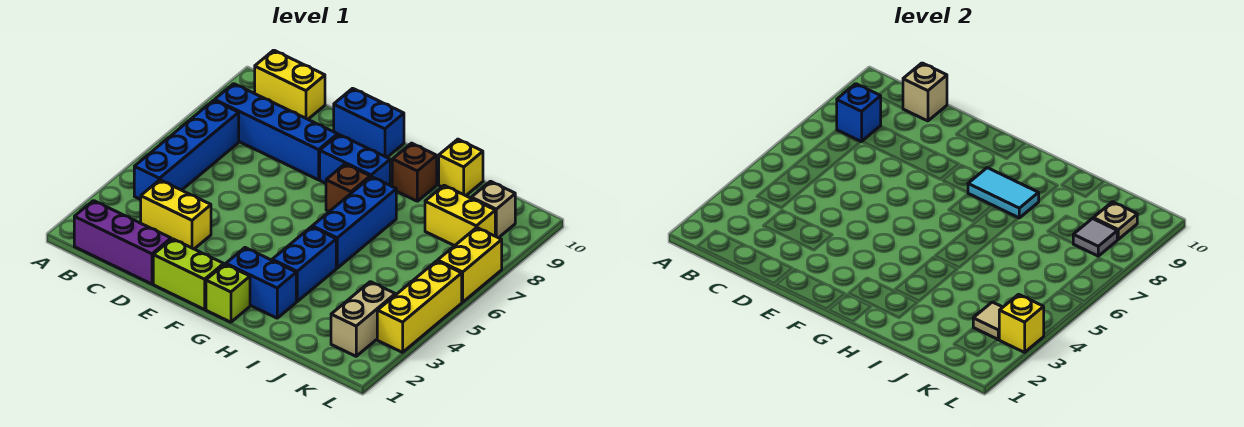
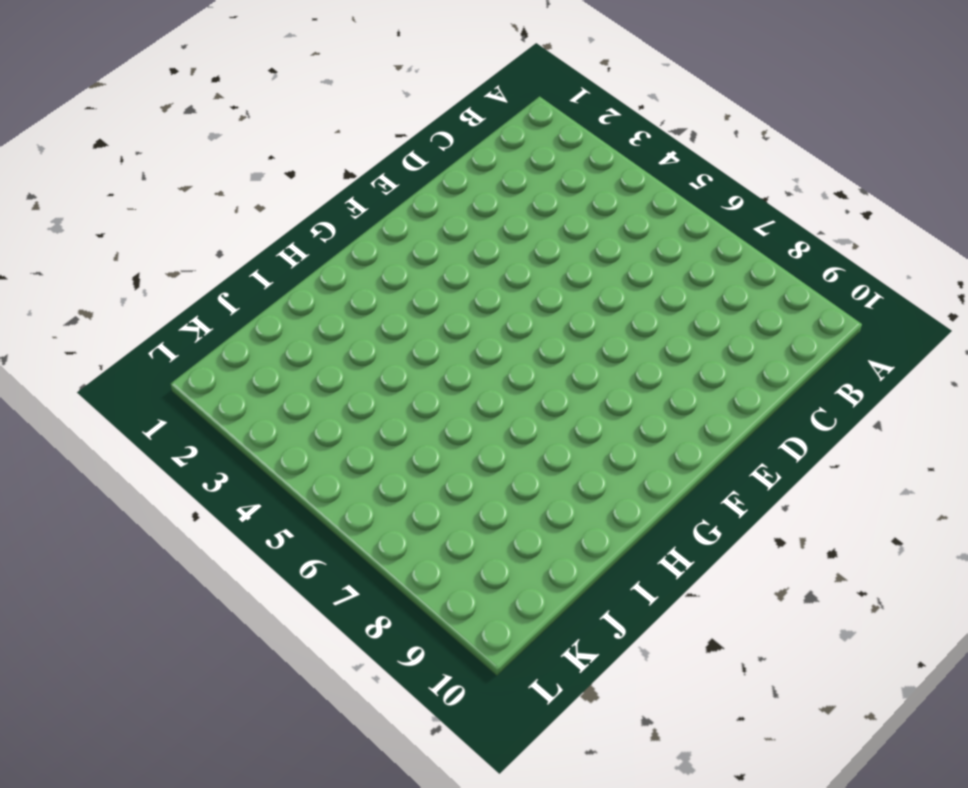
none -> purple 1x3 brick [74,201,171,284]
none -> blue 1x4 brick [134,100,239,200]
none -> blue 1x4 brick [215,84,338,180]

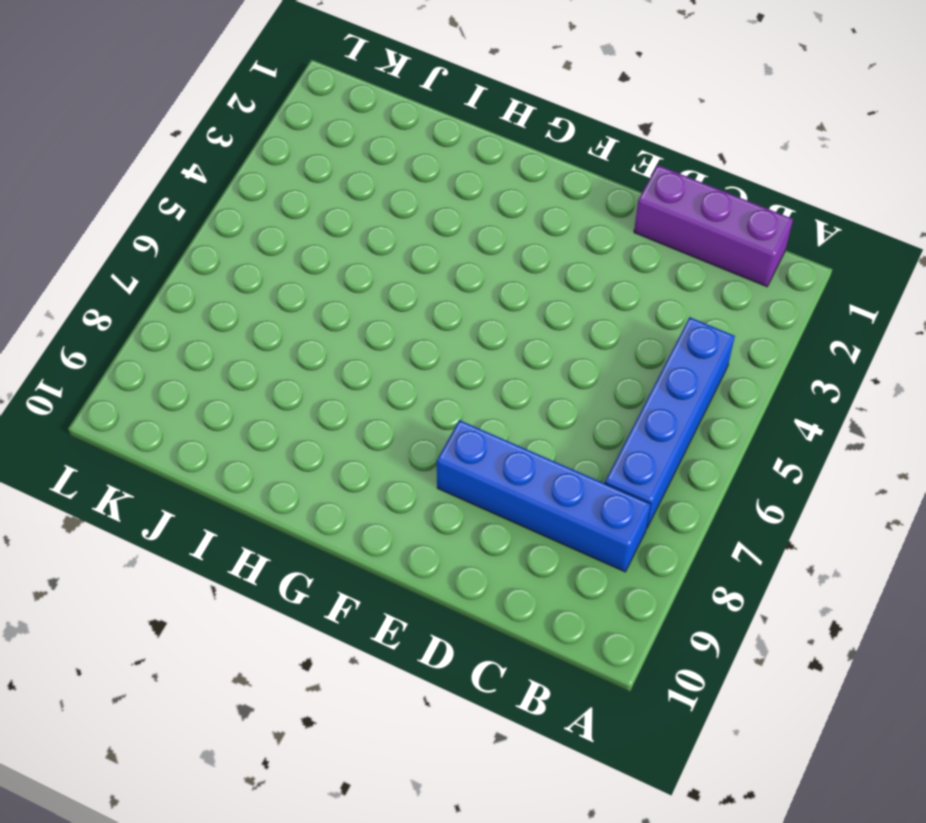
none -> yellow 1x2 brick [255,50,325,119]
none -> yellow 1x2 brick [141,180,211,249]
none -> lime 1x2 brick [153,239,224,309]

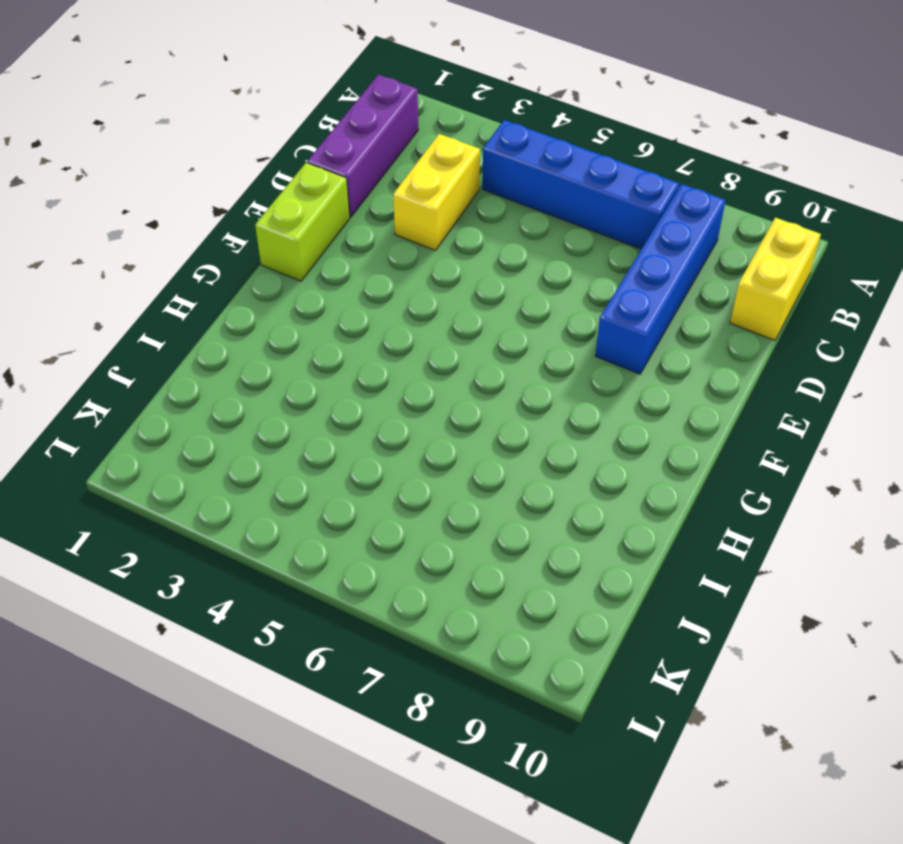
none -> blue 1x2 brick [334,88,404,157]
none -> blue 1x2 brick [320,135,390,185]
none -> lime 1x1 brick [206,264,250,322]

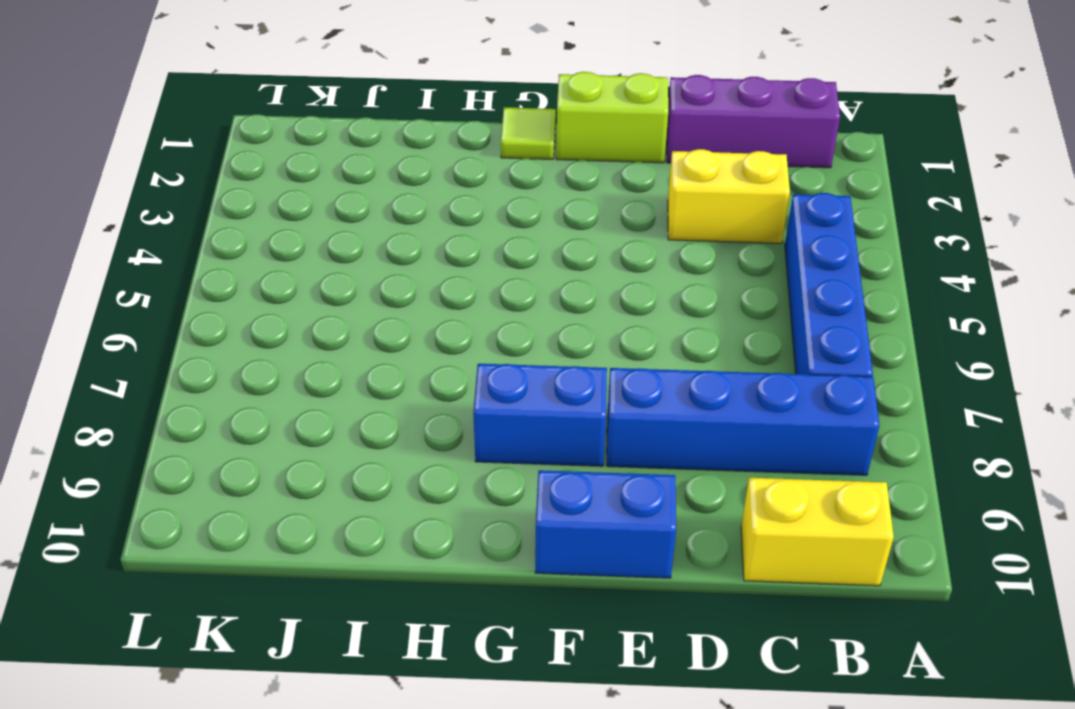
lime 1x1 tile [501,107,556,159] -> lime 1x1 brick [206,264,250,322]
none -> blue 1x2 brick [226,248,296,318]
none -> brown 1x1 brick [326,164,370,212]
none -> blue 1x2 brick [272,227,336,301]

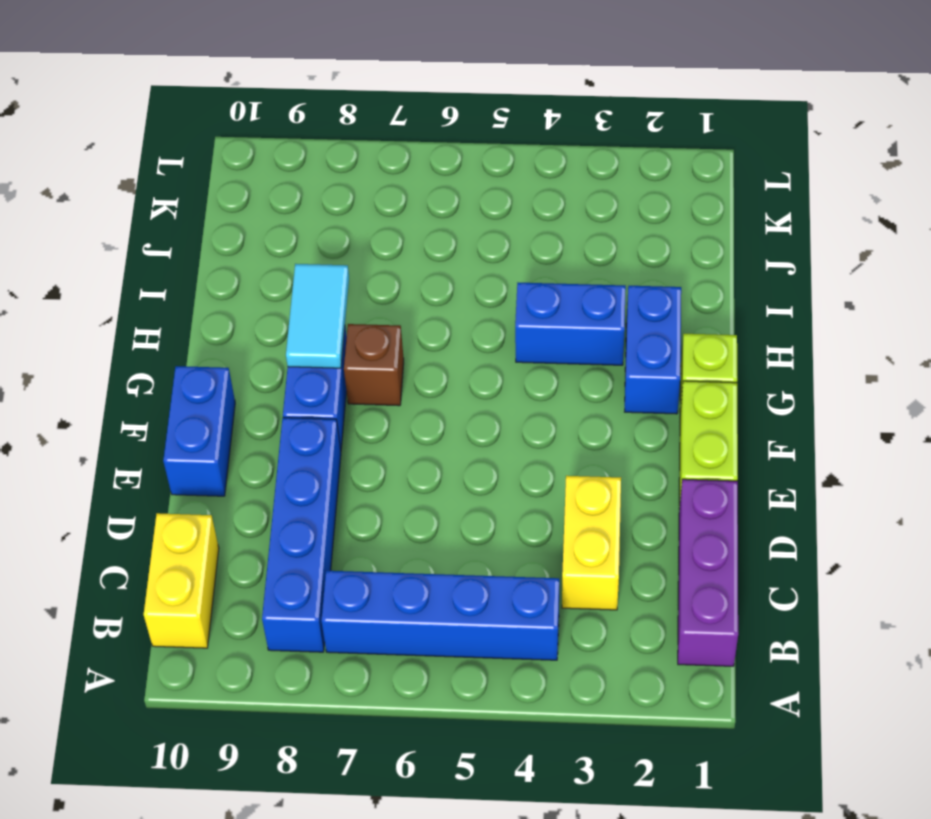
none -> blue 1x3 brick [312,177,396,268]
none -> brown 1x1 brick [392,143,437,201]
none -> yellow 1x1 brick [439,139,483,196]

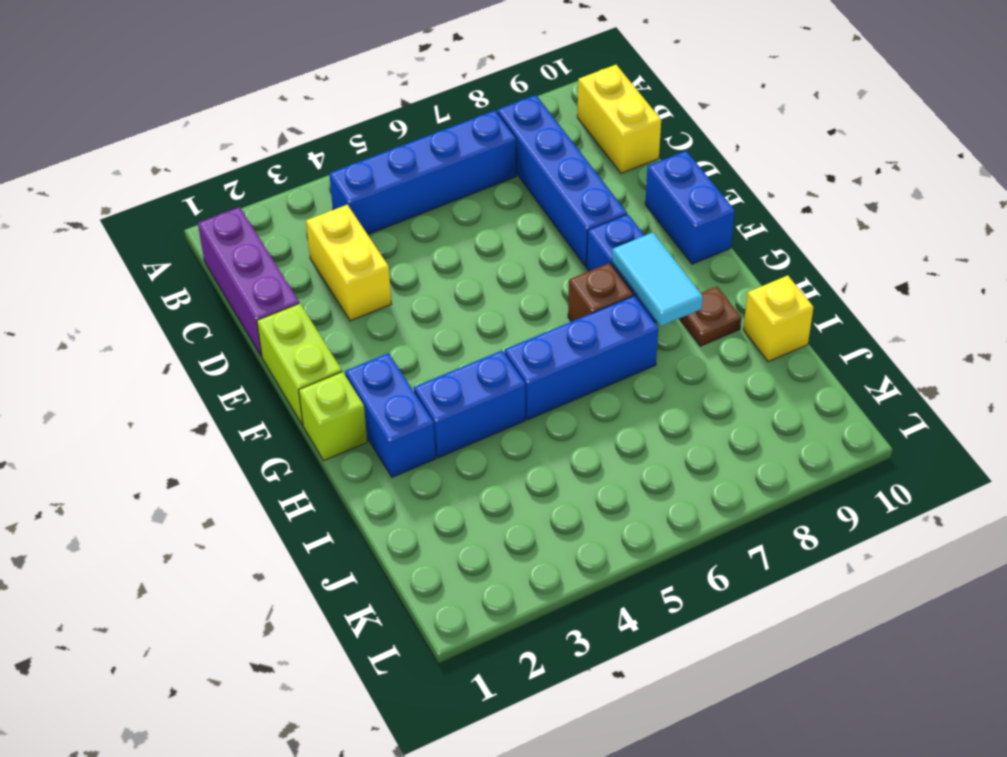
brown 1x1 plate [679,286,741,346] -> brown 1x1 brick [392,143,437,201]
none -> yellow 1x2 brick [425,185,495,246]
none -> tan 1x2 brick [331,282,395,356]
none -> tan 1x1 brick [471,181,515,238]

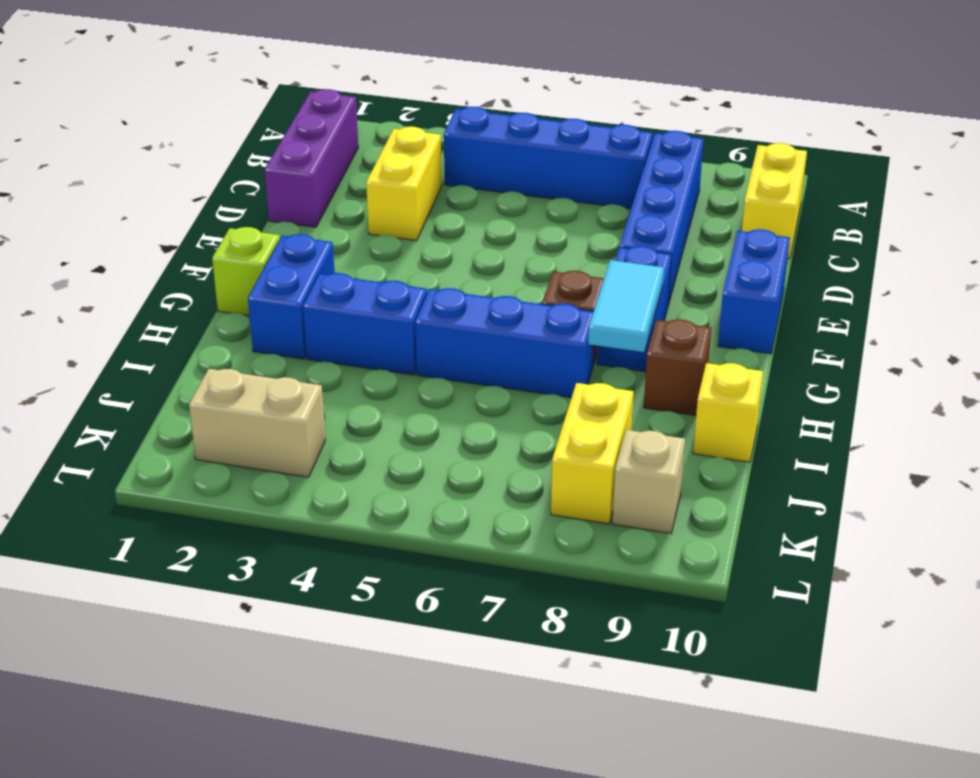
none -> lime 1x2 brick [153,239,224,309]
none -> yellow 1x3 brick [377,261,462,352]
none -> yellow 1x2 brick [438,227,502,302]

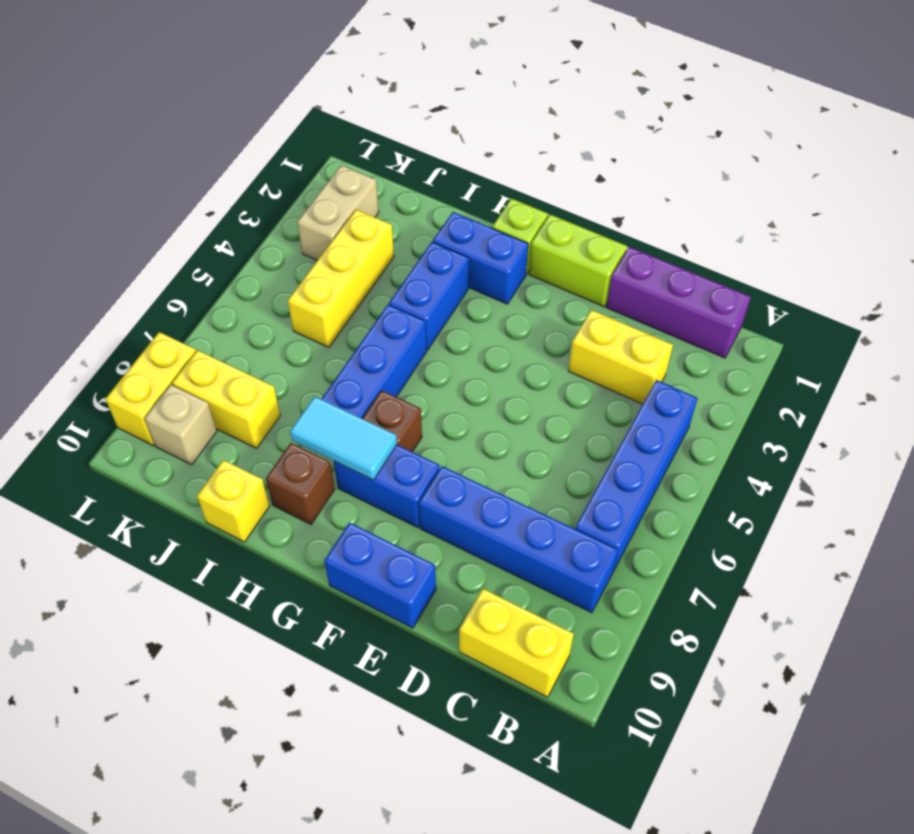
yellow 1x3 brick [288,210,394,347] -> yellow 1x3 brick moved to [377,261,462,352]
yellow 1x2 brick [106,332,196,446] -> yellow 1x2 brick moved to [438,227,502,302]
none -> blue 1x1 brick [837,84,881,142]
none -> tan 1x1 brick [903,63,947,121]
none -> tan 1x1 tile [973,302,1003,340]

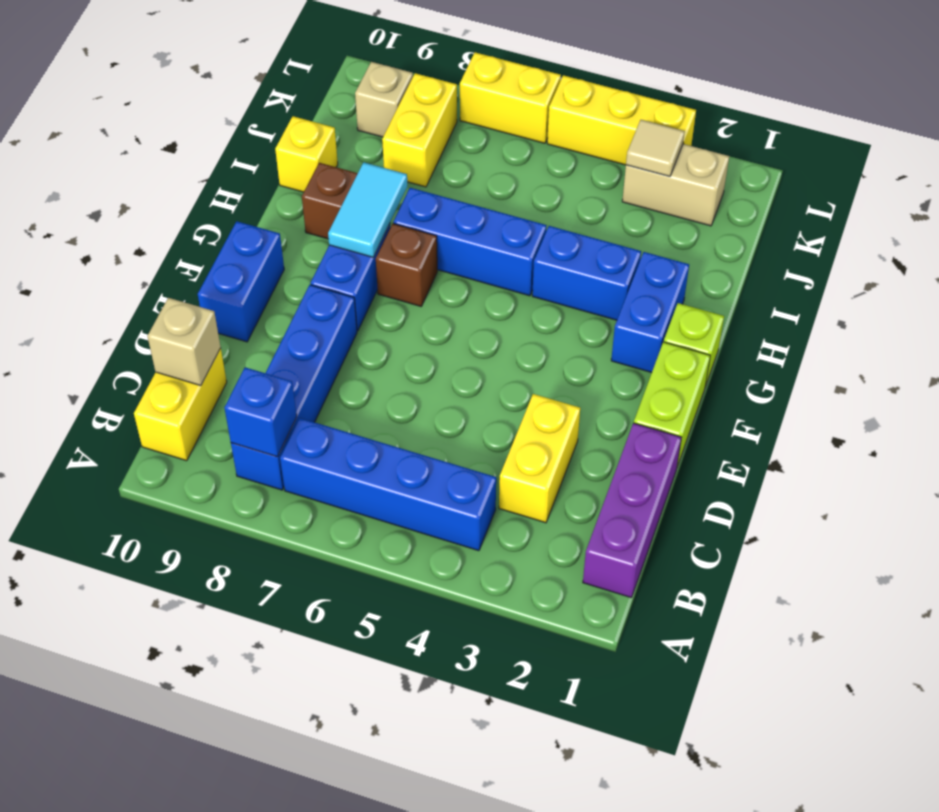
none -> grey 1x1 tile [1073,219,1117,256]
none -> tan 1x1 plate [1093,202,1137,239]
none -> yellow 1x1 brick [999,294,1044,352]

